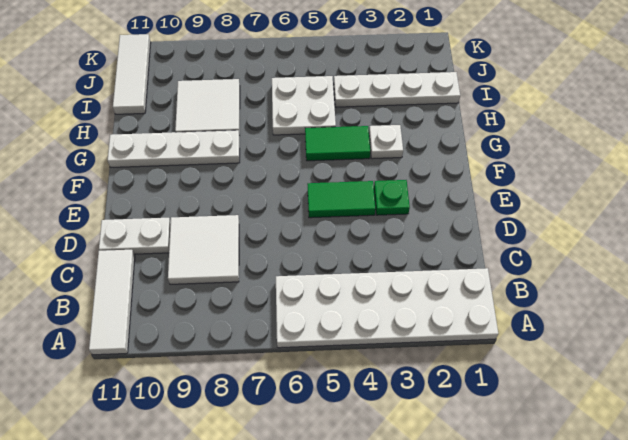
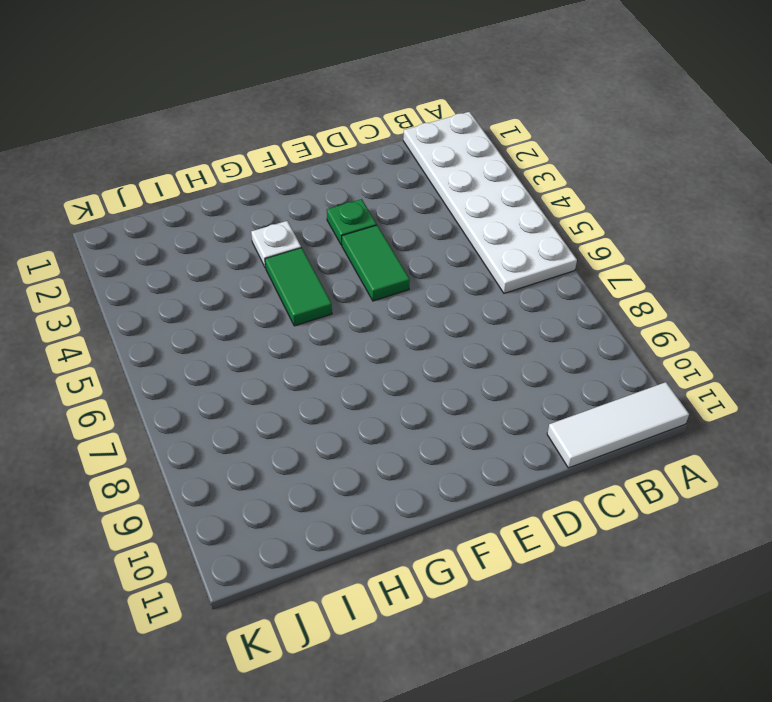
none -> white 2x2 tile [168,215,239,284]
none -> white 1x2 plate [99,218,171,254]
none -> white 1x4 plate [107,130,240,167]

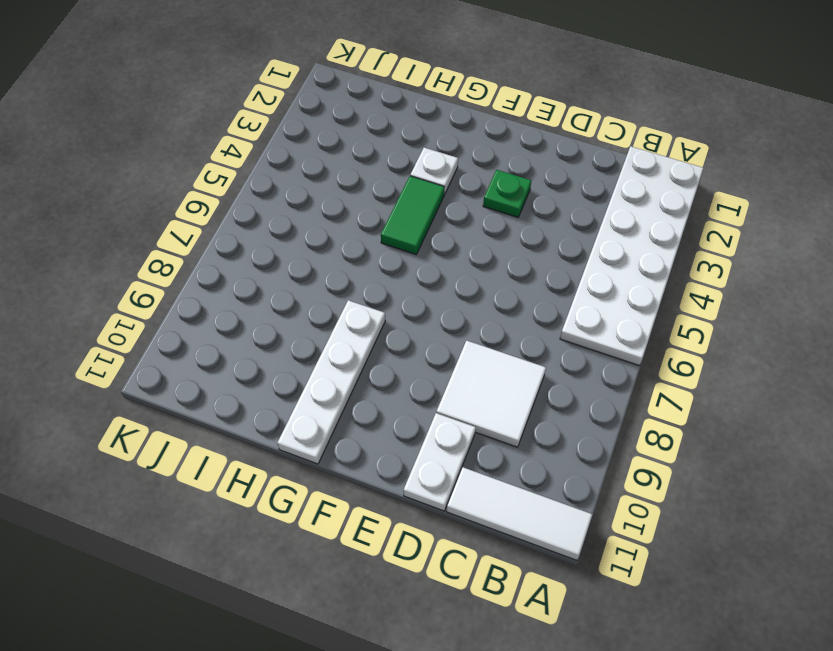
none -> green 1x2 tile [308,181,376,218]
none -> white 2x2 plate [272,76,336,135]
none -> white 2x2 tile [175,79,240,136]

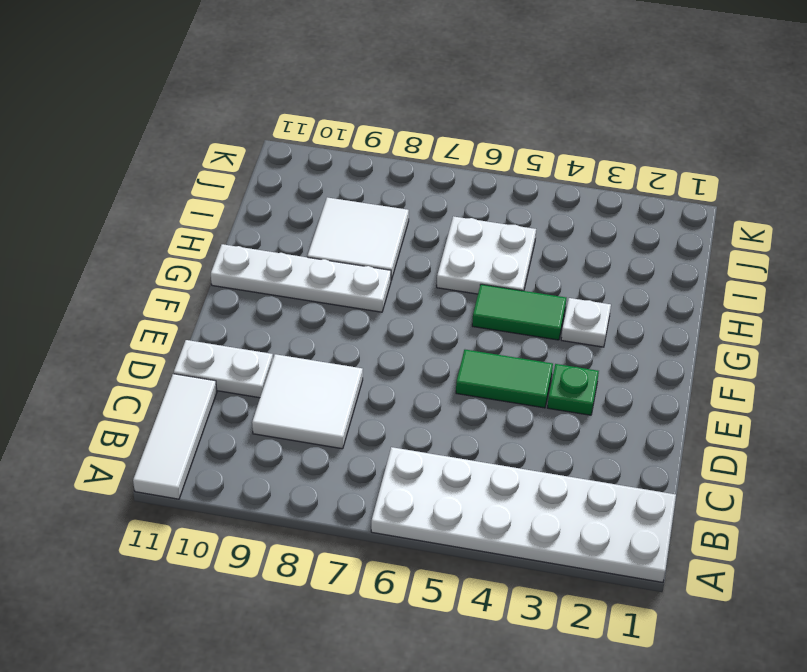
none -> white 1x4 plate [334,72,460,107]
none -> white 1x3 tile [113,34,151,114]

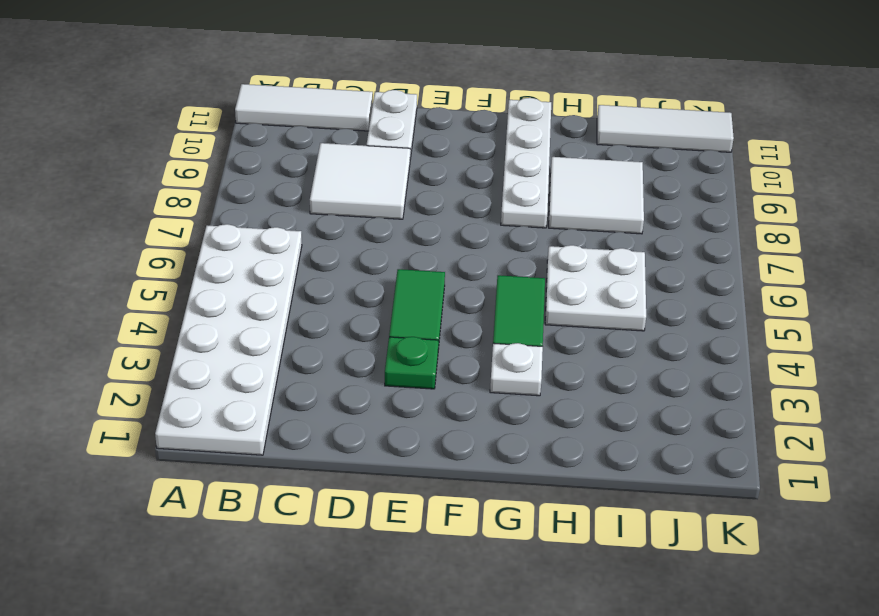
none -> white 1x4 plate [334,72,460,107]

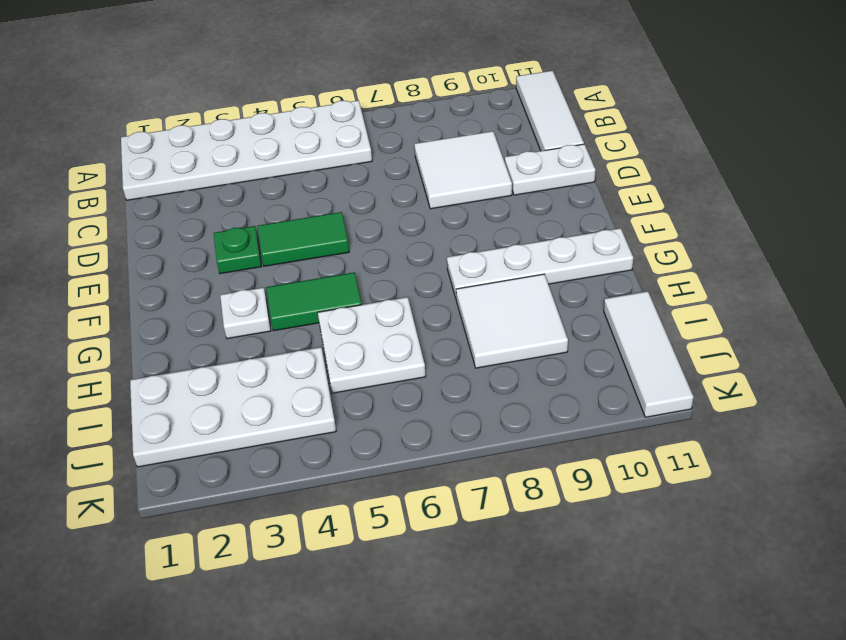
white 2x4 plate [130,347,336,467] -> white 1x4 plate [334,72,460,107]

